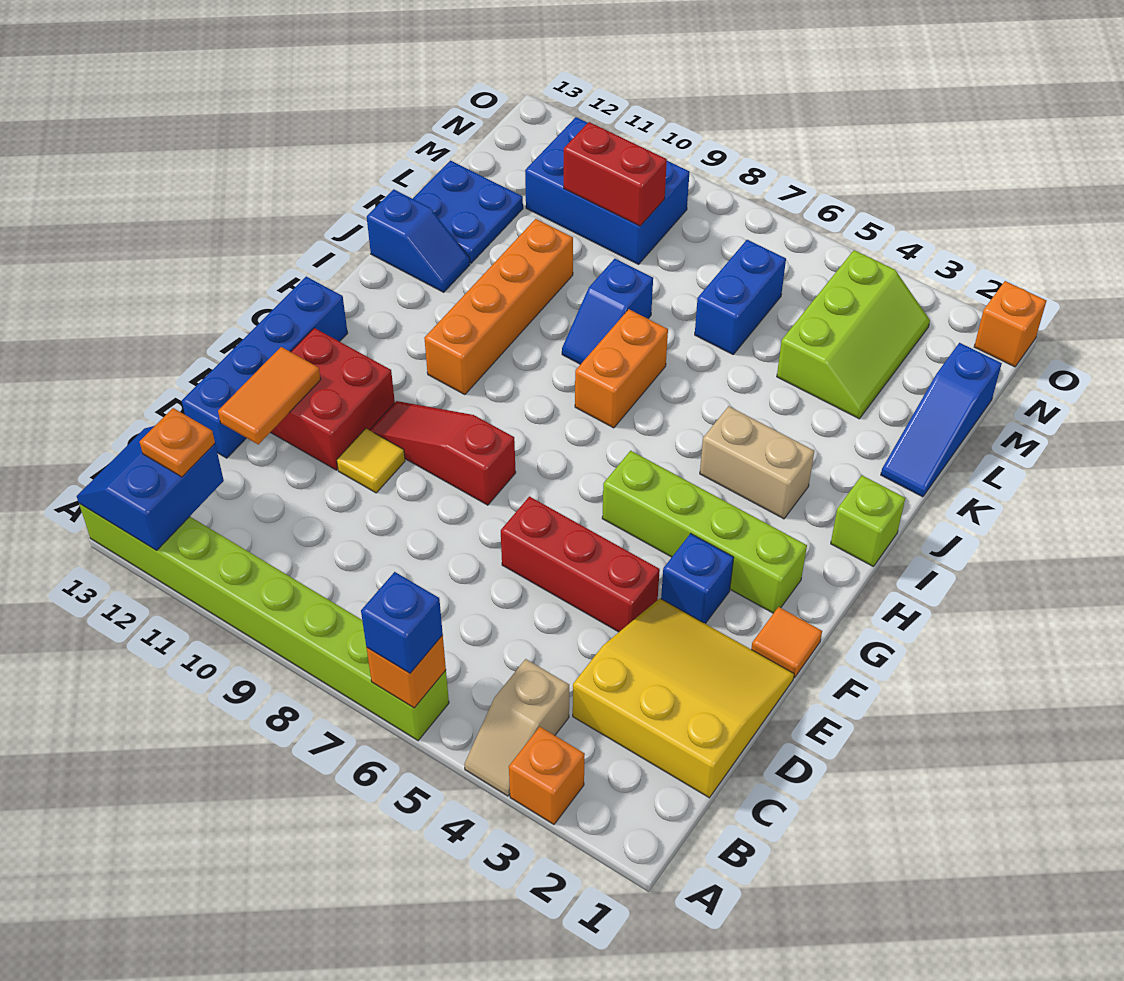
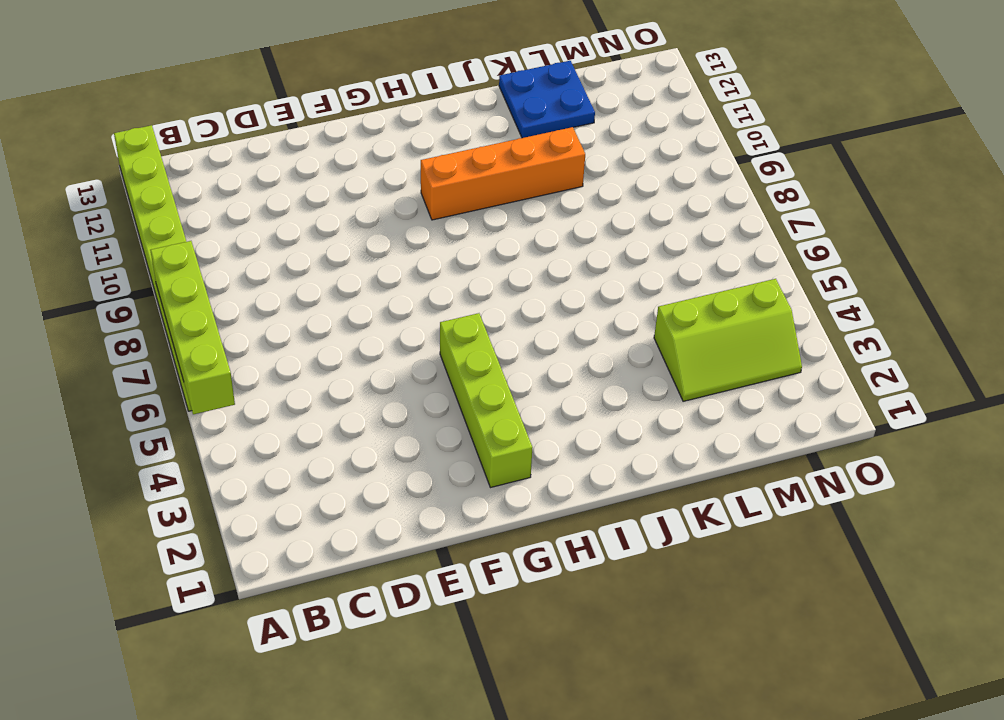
lime 1x4 brick [150,241,235,414] -> orange 1x1 brick [367,635,446,708]
none -> orange 1x1 brick [509,727,585,824]
none -> tan 1x2 slope [464,659,569,796]
none -> yellow 3x3 slope [573,599,794,798]
none -> blue 1x4 brick [182,277,348,458]

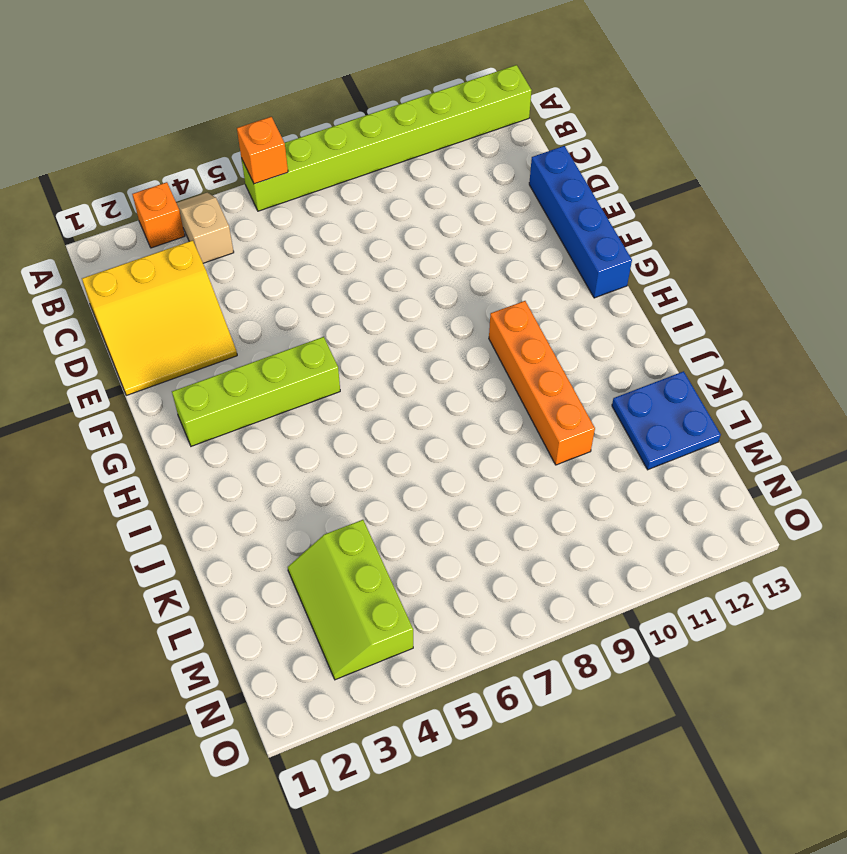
none -> red 1x3 brick [501,496,660,632]
none -> yellow 1x1 tile [337,429,405,493]
none -> red 2x2 brick [270,328,395,470]
none -> orange 1x1 tile [751,607,822,678]

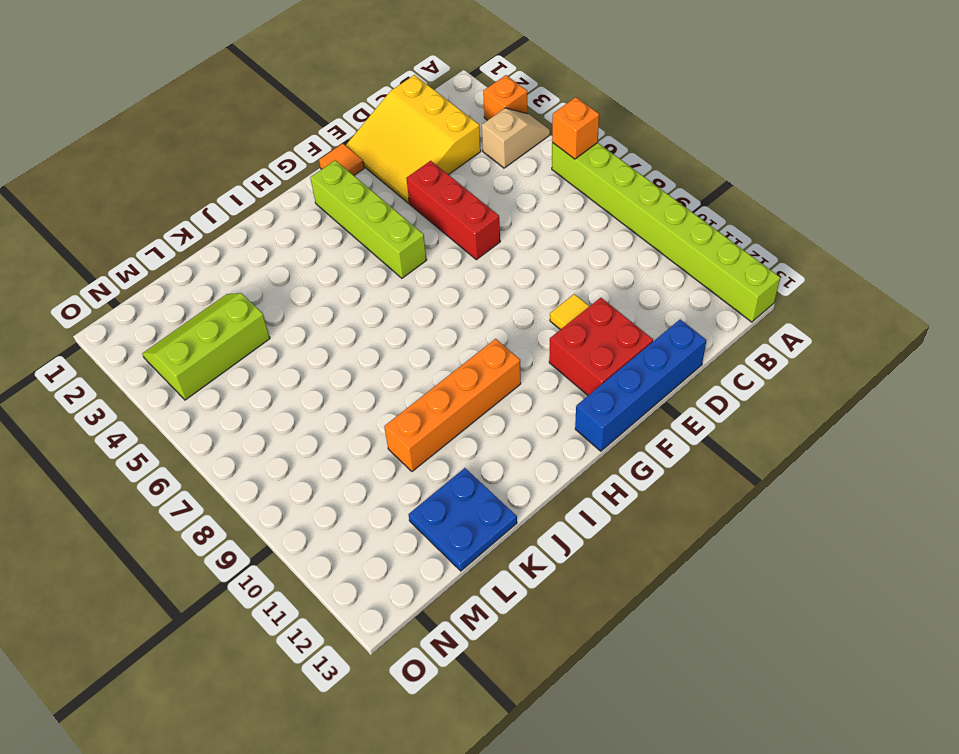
none -> blue 1x1 brick [661,534,734,624]
none -> red 1x3 slope [370,401,516,505]
none -> lime 1x1 brick [831,476,905,567]
none -> tan 1x2 brick [700,406,814,519]

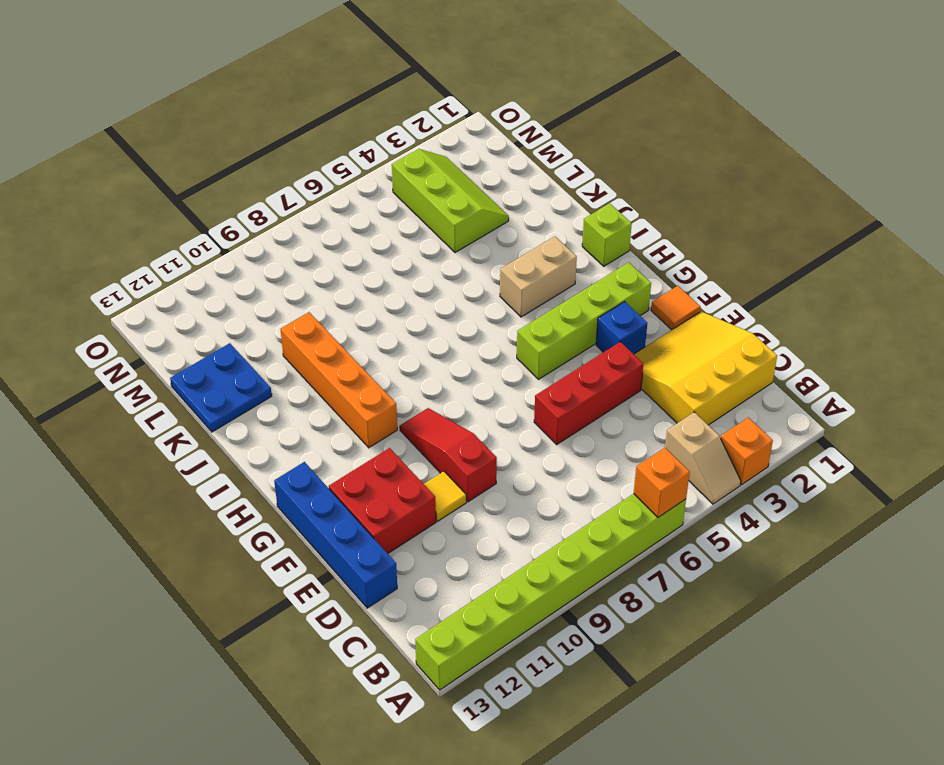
red 1x3 slope [400,408,497,502] -> red 1x3 slope turned to [370,401,516,505]
none -> orange 1x2 brick [575,309,668,428]
none -> blue 1x2 slope [562,259,653,364]
none -> blue 1x2 slope [367,189,470,292]
none -> blue 1x3 slope [881,343,1002,497]

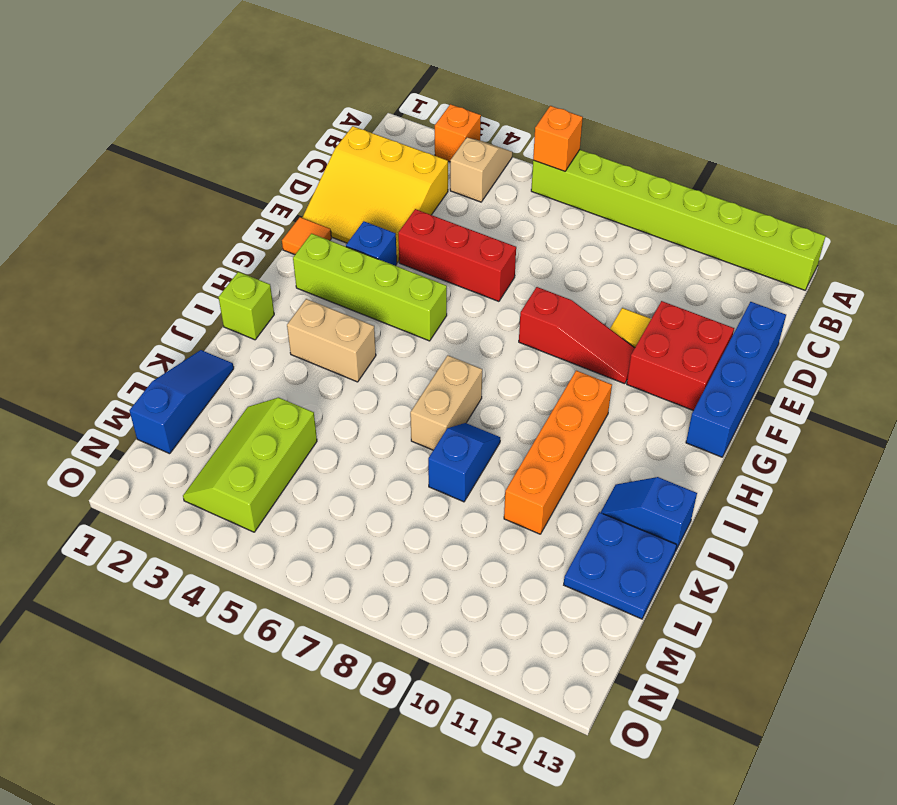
tan 1x2 brick [410,355,482,450] -> orange 1x2 brick [575,309,668,428]
none -> blue 1x2 brick [695,240,786,354]
none -> blue 2x3 brick [525,117,690,264]
none -> orange 1x1 brick [974,281,1046,367]
none -> blue 2x2 slope [77,426,224,550]

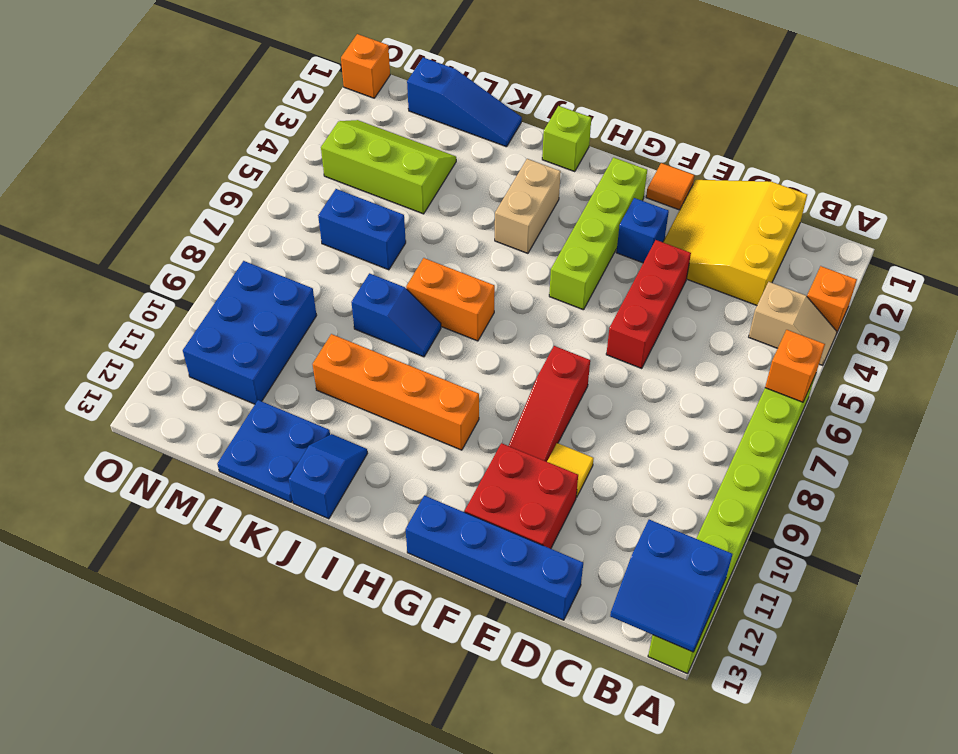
none -> orange 1x2 tile [218,347,321,444]
none -> red 1x2 brick [564,122,667,226]
none -> blue 1x1 brick [361,572,443,673]
none -> orange 1x1 plate [140,408,215,477]

